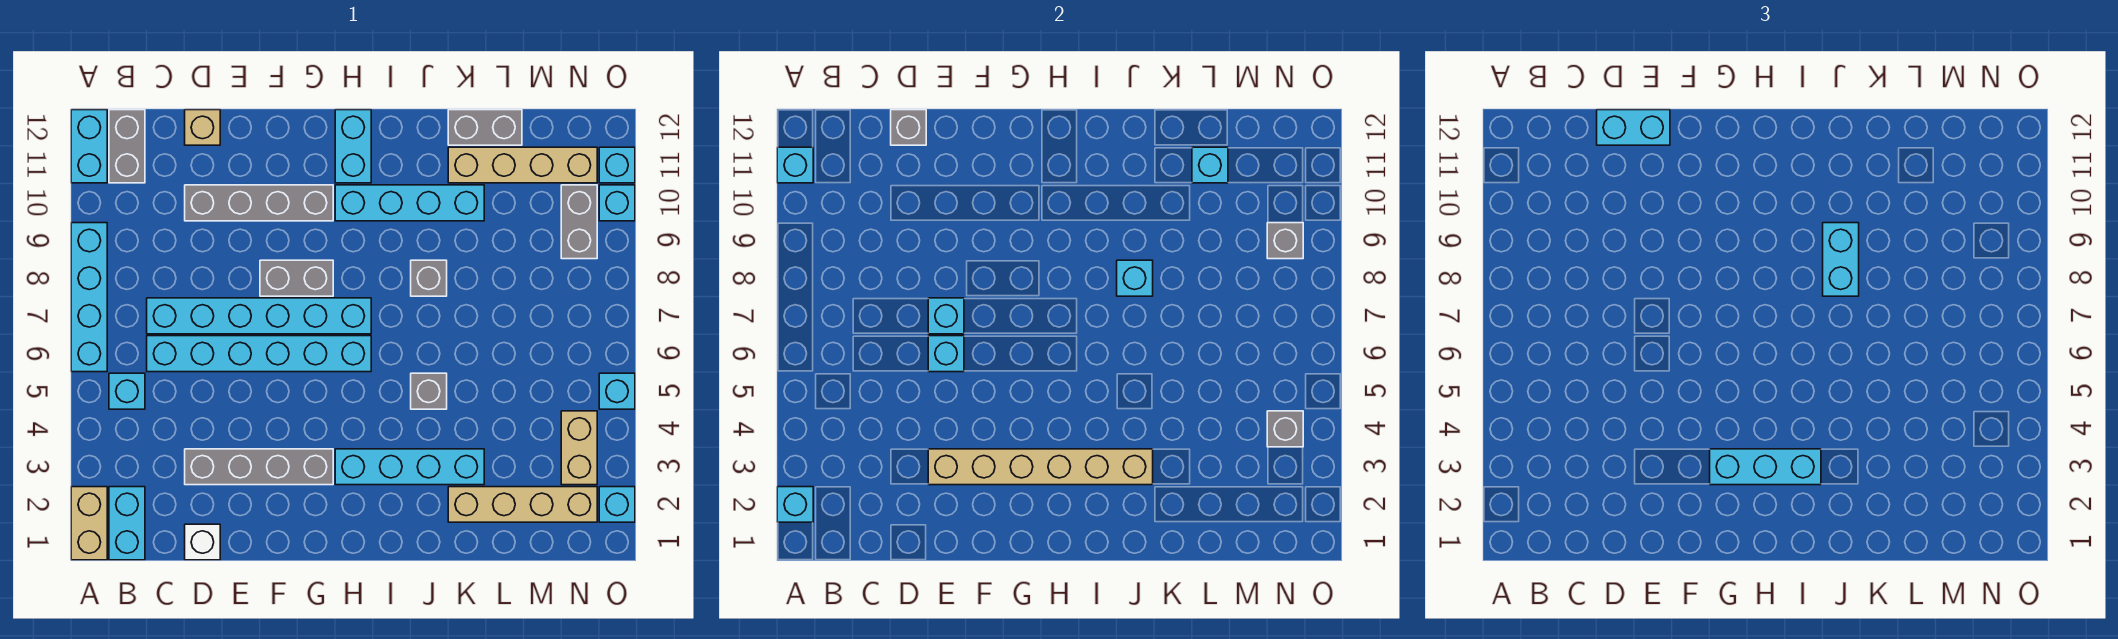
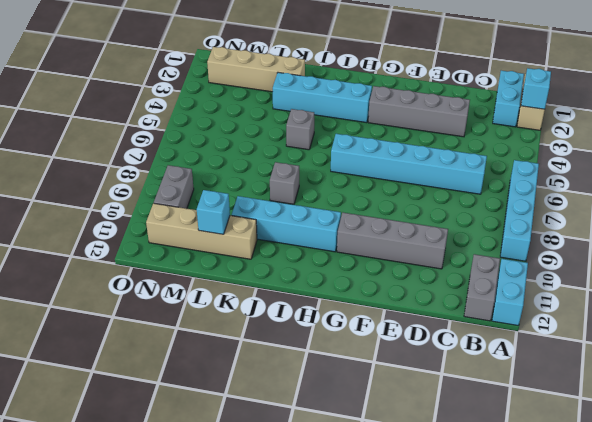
none -> cyan 1x1 brick [109,373,145,409]
none -> cyan 1x6 brick [147,298,371,334]
none -> white 1x1 brick [185,524,220,560]
none -> tan 1x1 brick [185,110,220,145]

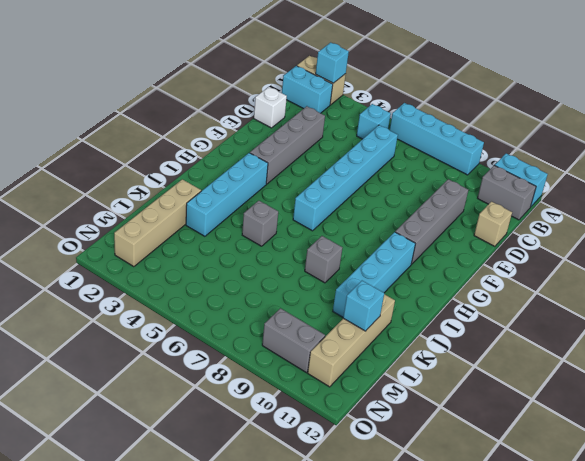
none -> cyan 1x6 brick [147,298,371,334]
none -> grey 1x2 brick [260,260,333,296]
none -> cyan 1x2 brick [335,110,371,183]
none -> grey 1x2 brick [448,110,522,145]

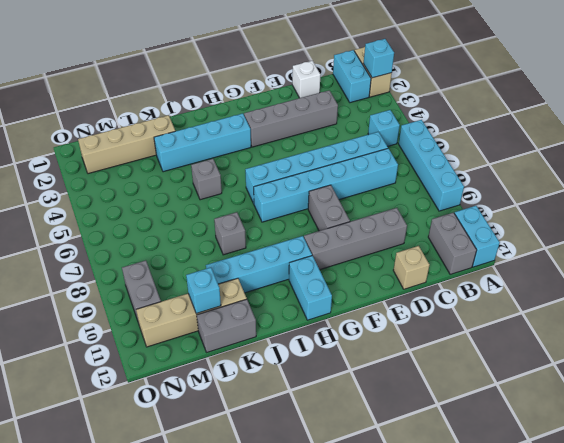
grey 1x2 brick [308,185,350,231] -> grey 1x2 brick turned to [260,260,333,296]
none -> tan 1x2 brick [561,411,597,485]
none -> cyan 1x1 brick [599,487,635,522]
none -> cyan 1x1 brick [599,373,635,409]
none -> cyan 1x1 brick [599,185,635,221]

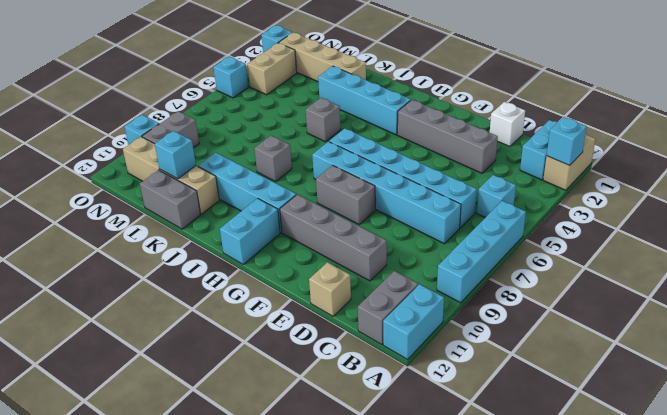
none -> cyan 1x1 brick [599,147,635,183]
none -> cyan 1x1 brick [777,147,813,183]
none -> grey 1x1 brick [891,110,926,145]
none -> tan 1x6 brick [928,449,1153,485]

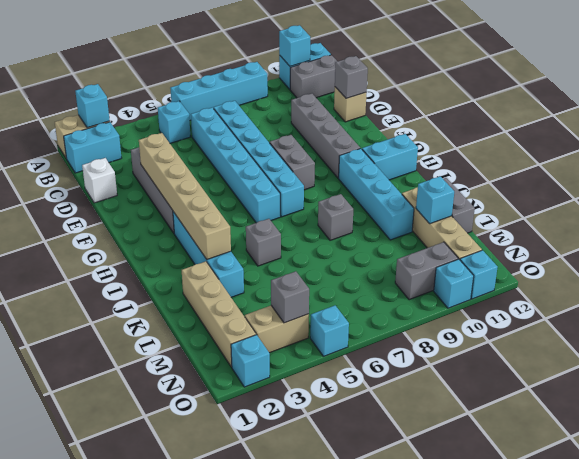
none -> cyan 1x1 brick [928,336,964,372]
none -> cyan 1x1 brick [928,298,964,334]
none -> cyan 1x1 brick [1117,260,1153,296]
none -> grey 1x1 brick [1267,223,1303,259]

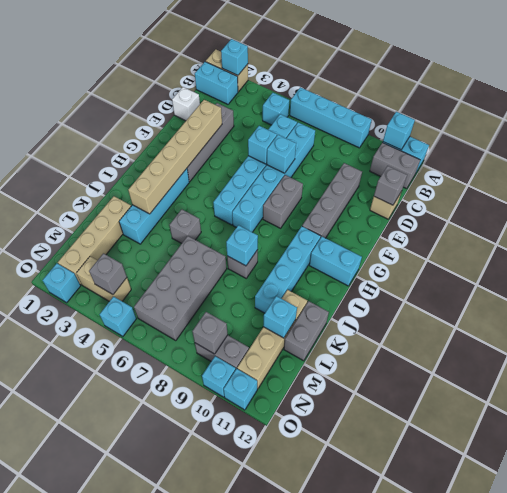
grey 2x4 brick [134,236,227,341] -> none
none -> cyan 1x2 brick [1597,110,1670,145]
none -> cyan 1x3 brick [1710,449,1821,485]
none -> cyan 1x2 brick [1823,223,1859,296]

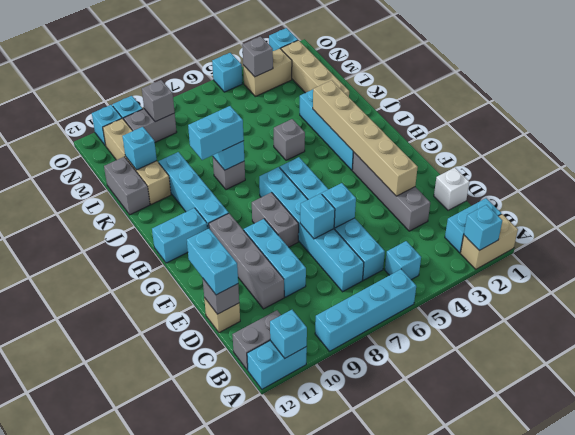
cyan 1x3 brick [244,219,306,297] -> cyan 1x3 brick moved to [1710,449,1821,485]

